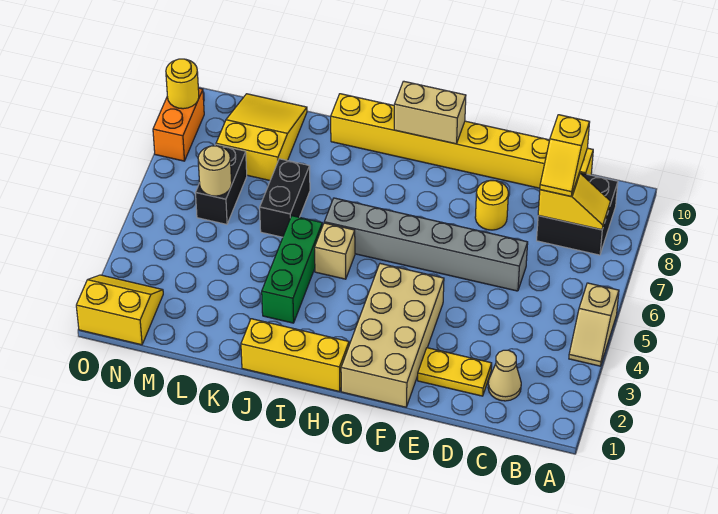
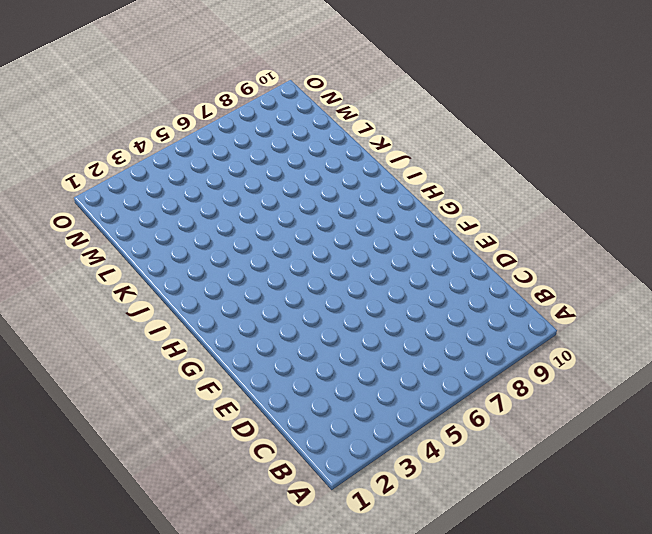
none -> tan 1x2 slope [569,283,619,366]
none -> black 2x2 brick [537,173,618,255]
none -> tan 1x1 cone [488,350,521,401]

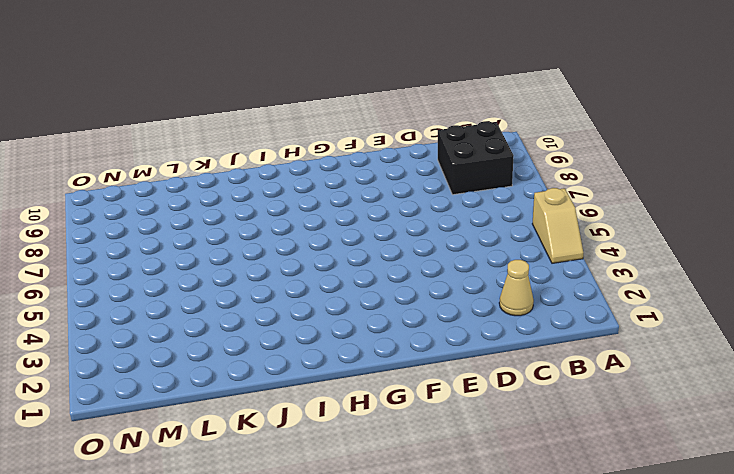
none -> yellow 1x8 brick [331,94,593,188]
none -> yellow 1x2 plate [418,348,492,396]
none -> grey 1x6 brick [324,198,528,291]

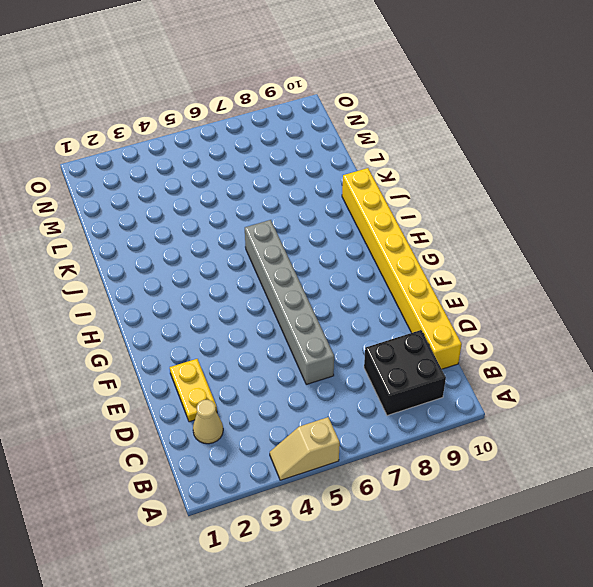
none -> yellow 1x1 round brick [475,180,508,230]
none -> tan 2x4 brick [341,264,444,407]
none -> yellow 1x3 brick [241,319,349,392]

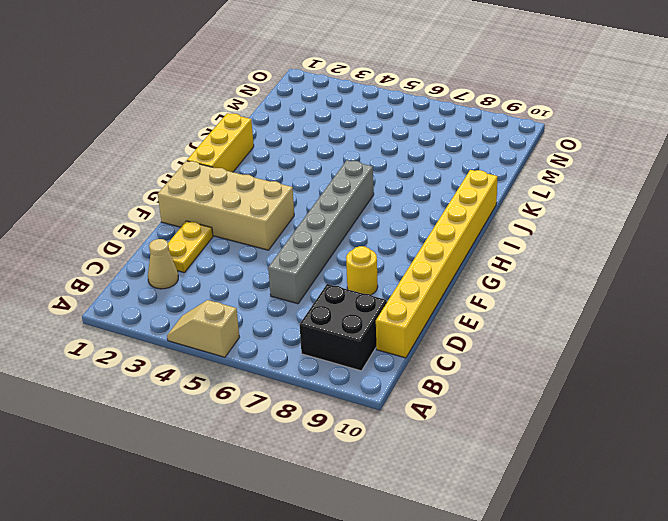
none -> tan 1x1 brick [315,223,355,279]
none -> green 1x3 brick [262,216,322,323]
none -> black 1x2 brick [260,159,310,237]

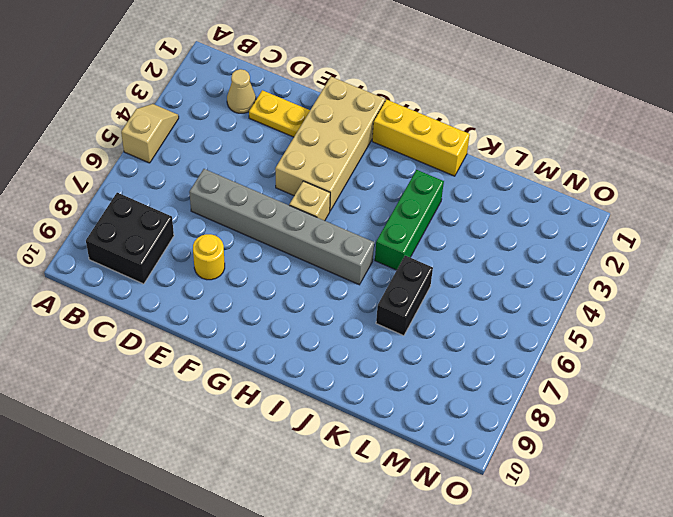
tan 1x1 brick [289,181,330,221] -> tan 1x1 brick moved to [315,223,355,279]
none -> yellow 1x8 brick [331,94,593,188]
none -> yellow 2x3 slope [216,94,307,180]
none -> black 1x2 brick [195,145,247,224]

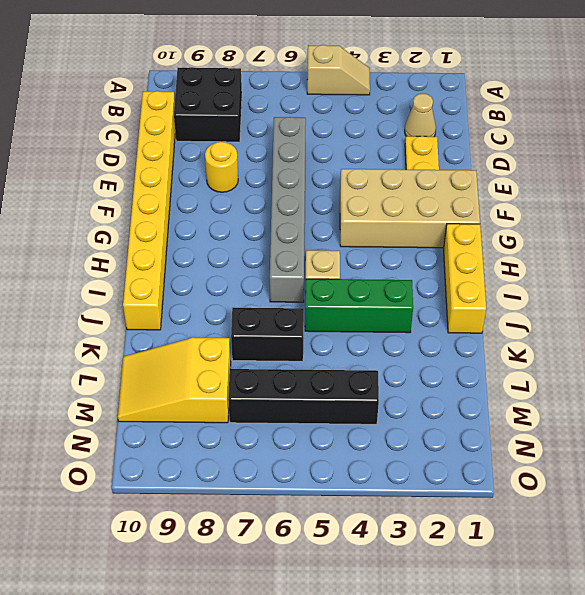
black 1x4 brick [228,369,379,424] -> black 1x2 brick [195,145,247,224]
none -> yellow 2x2 slope [76,275,163,345]
none -> orange 1x2 brick [153,88,204,161]
none -> yellow 1x2 slope [538,173,610,230]

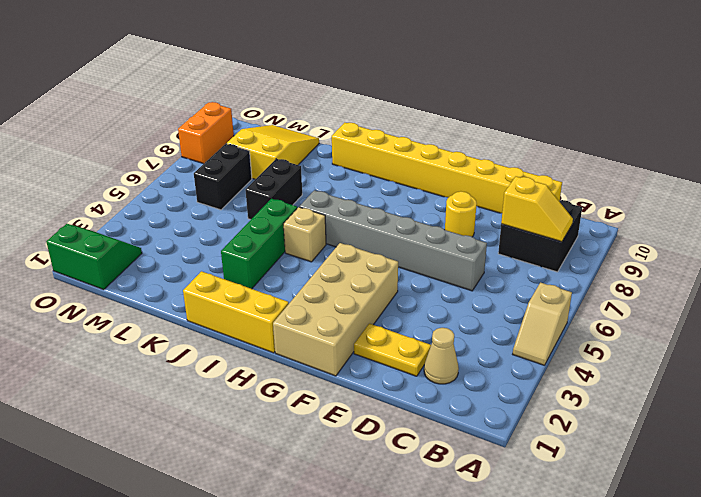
green 2x2 slope [46,224,142,290] -> yellow 2x2 slope [76,275,163,345]
none -> tan 1x2 brick [394,81,466,144]
none -> tan 1x1 round brick [198,146,232,196]
none -> yellow 1x1 round brick [166,59,199,109]

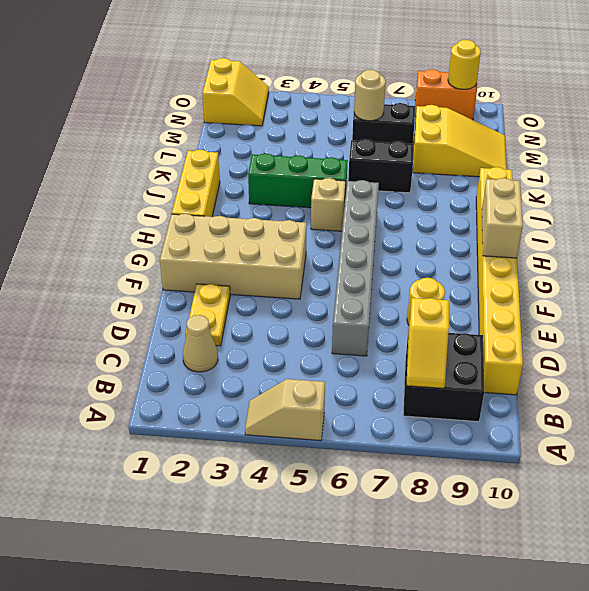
none -> yellow 1x2 slope [540,115,590,196]

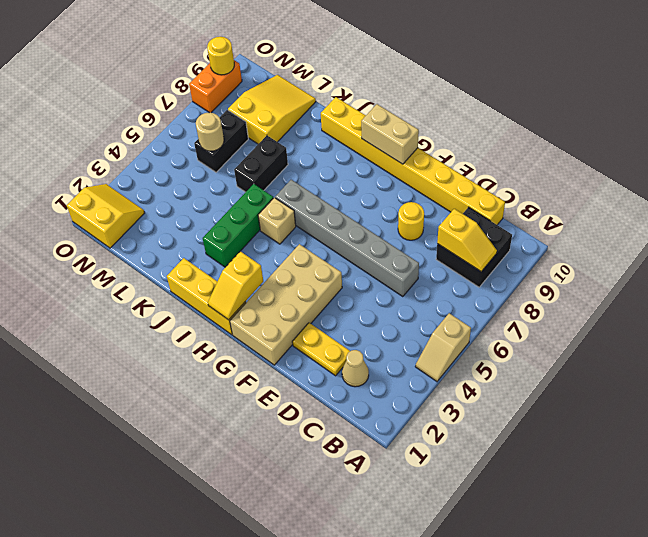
yellow 1x2 slope [208,251,263,320] -> yellow 1x2 slope moved to [540,115,590,196]

